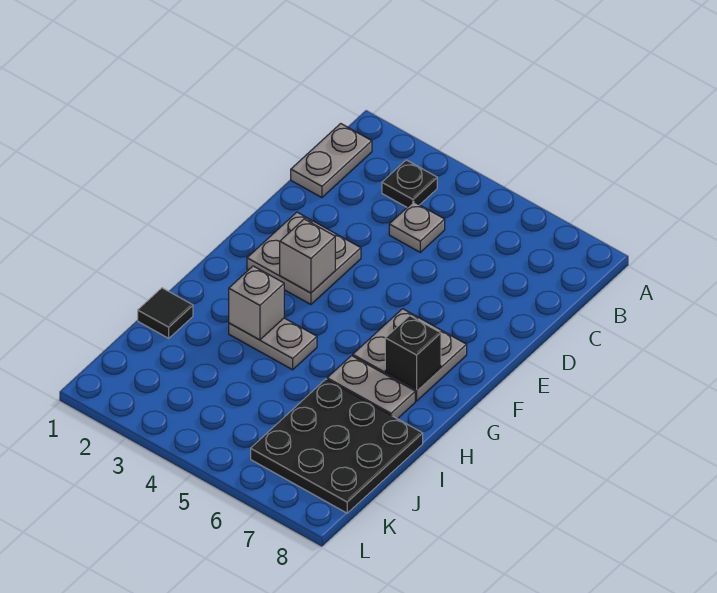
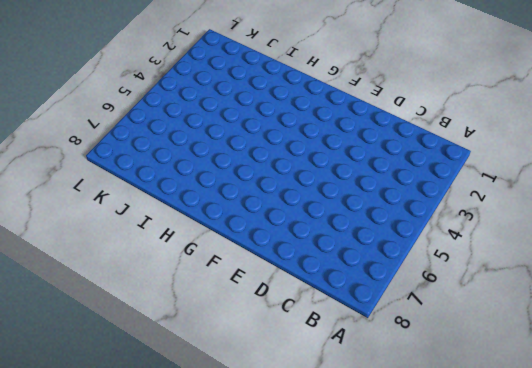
none -> grey 1x2 plate [291,124,372,198]
none -> black 1x1 plate [382,160,437,207]
none -> grey 1x1 plate [389,202,445,252]

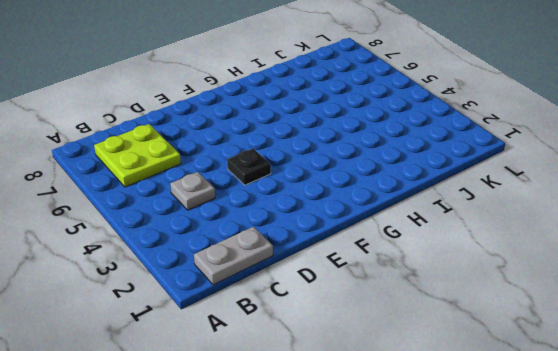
lime 2x2 plate [94,124,181,187] -> none
black 1x1 plate [227,149,271,185] -> black 1x1 plate moved to [382,160,437,207]
none -> grey 2x2 plate [247,212,361,304]
none -> grey 2x2 plate [353,309,467,401]
none -> grey 1x2 plate [229,318,317,370]

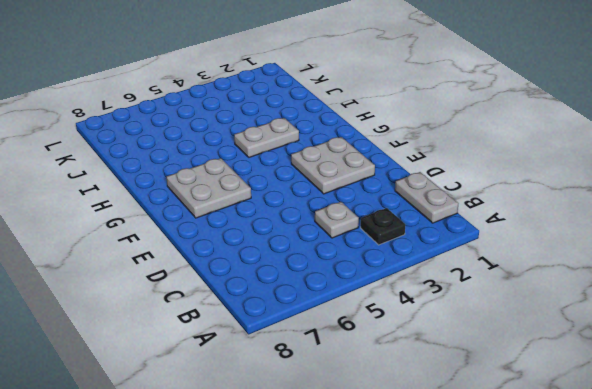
none -> grey 1x2 plate [327,356,415,419]
none -> black 1x1 tile [138,288,193,338]
none -> black 3x3 plate [251,379,423,513]

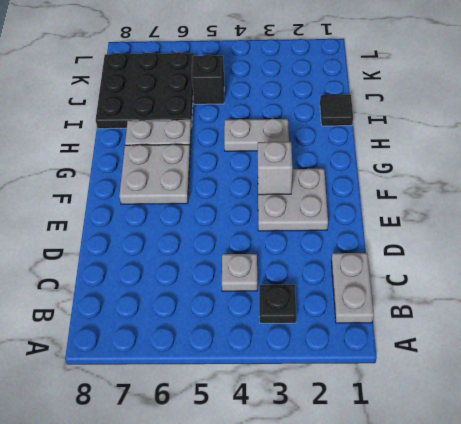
black 1x1 brick [192,55,224,104] -> black 1x1 brick moved to [385,316,441,390]
none -> grey 1x1 brick [229,266,284,340]

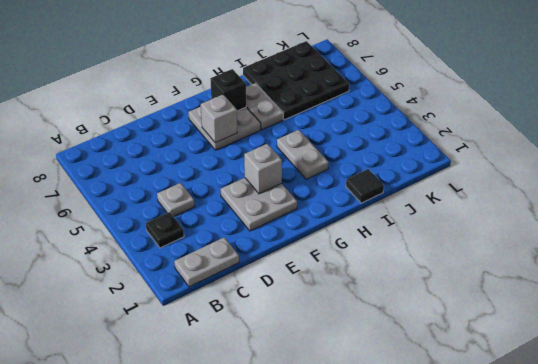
grey 1x1 brick [201,95,237,143] -> grey 1x1 brick moved to [229,266,284,340]

